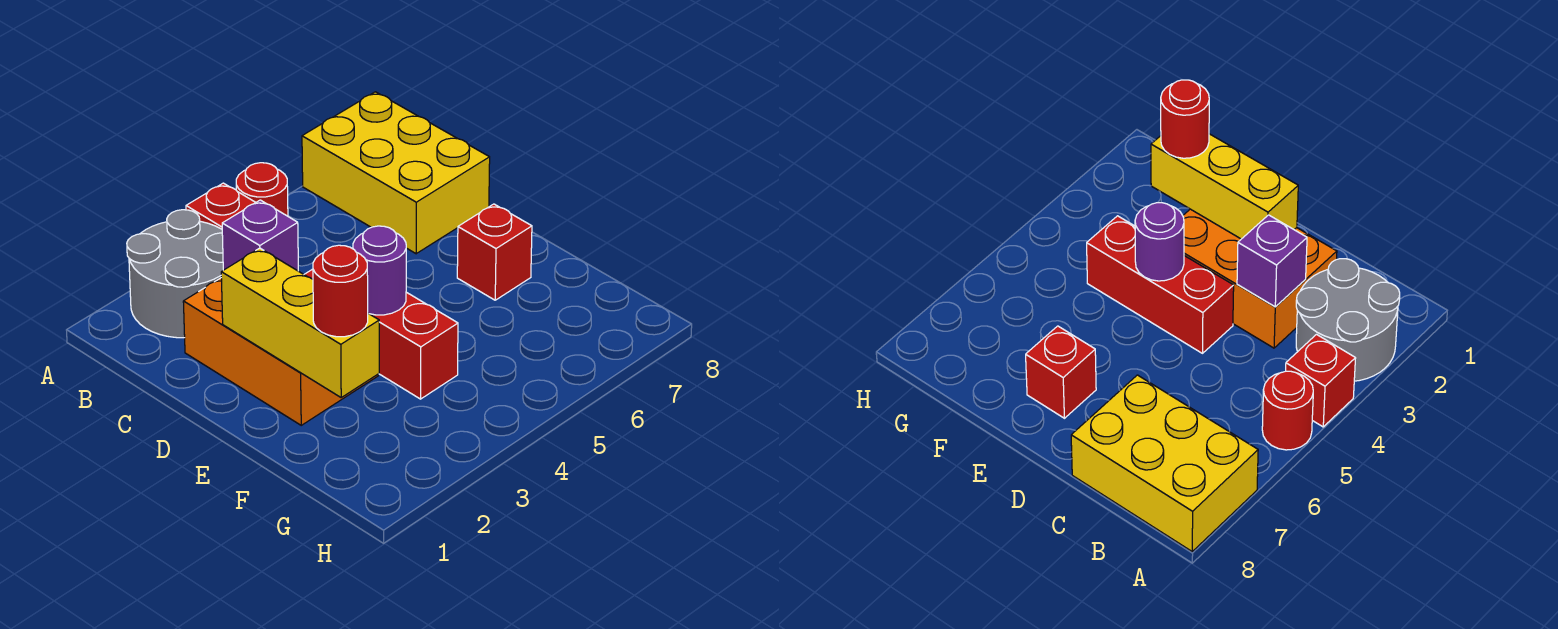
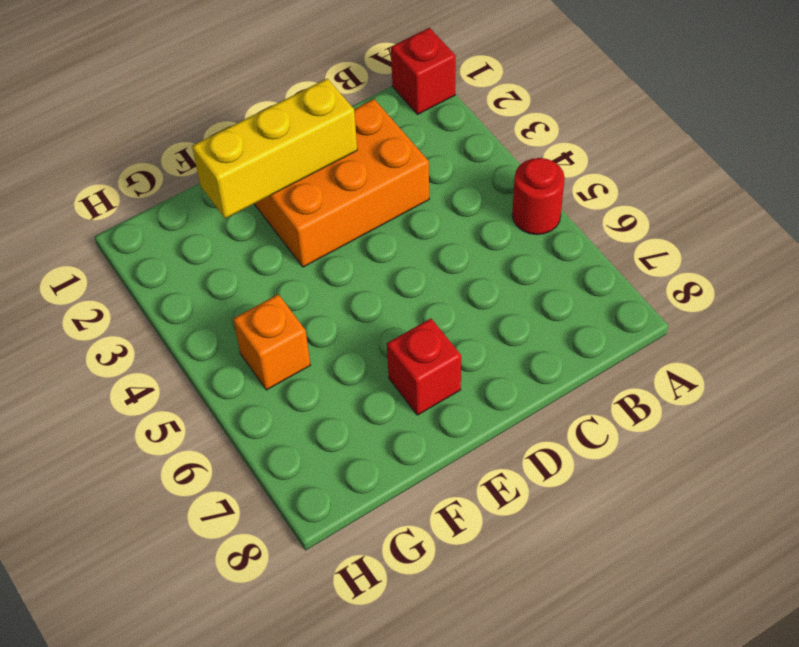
red 1x1 brick [391,28,456,114] -> red 1x1 brick moved to [186,183,256,229]
orange 1x1 brick [233,294,310,390] -> none
none -> grey 2x2 round brick [127,210,223,338]
none -> yellow 2x3 brick [302,92,490,254]

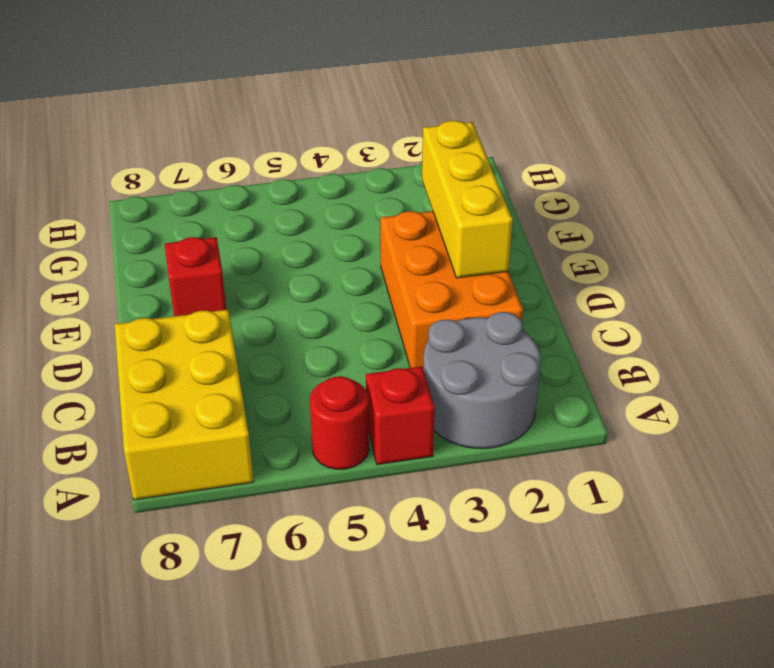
none -> red 1x3 brick [304,269,458,399]
none -> purple 1x1 brick [222,200,298,271]

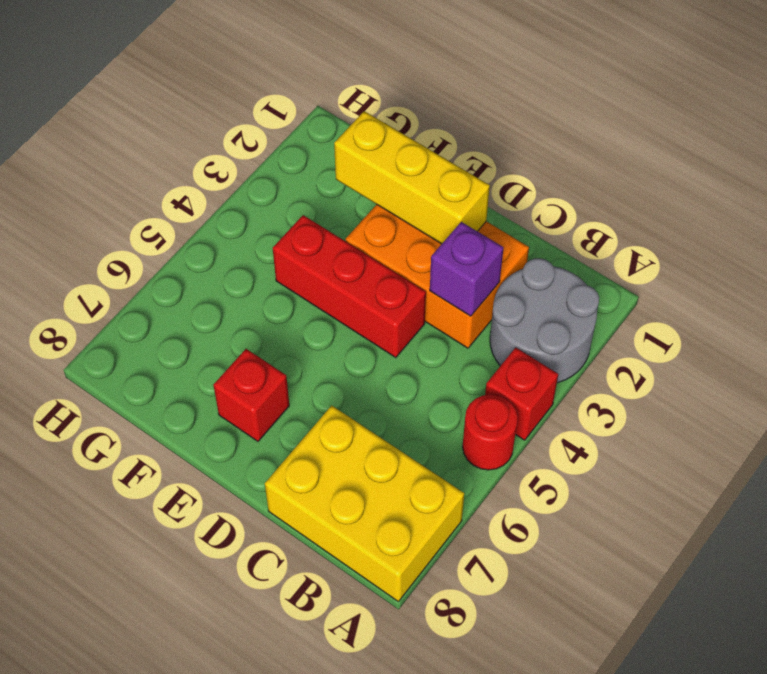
none -> purple 1x1 round brick [353,226,406,315]
none -> red 1x1 round brick [313,245,368,337]

